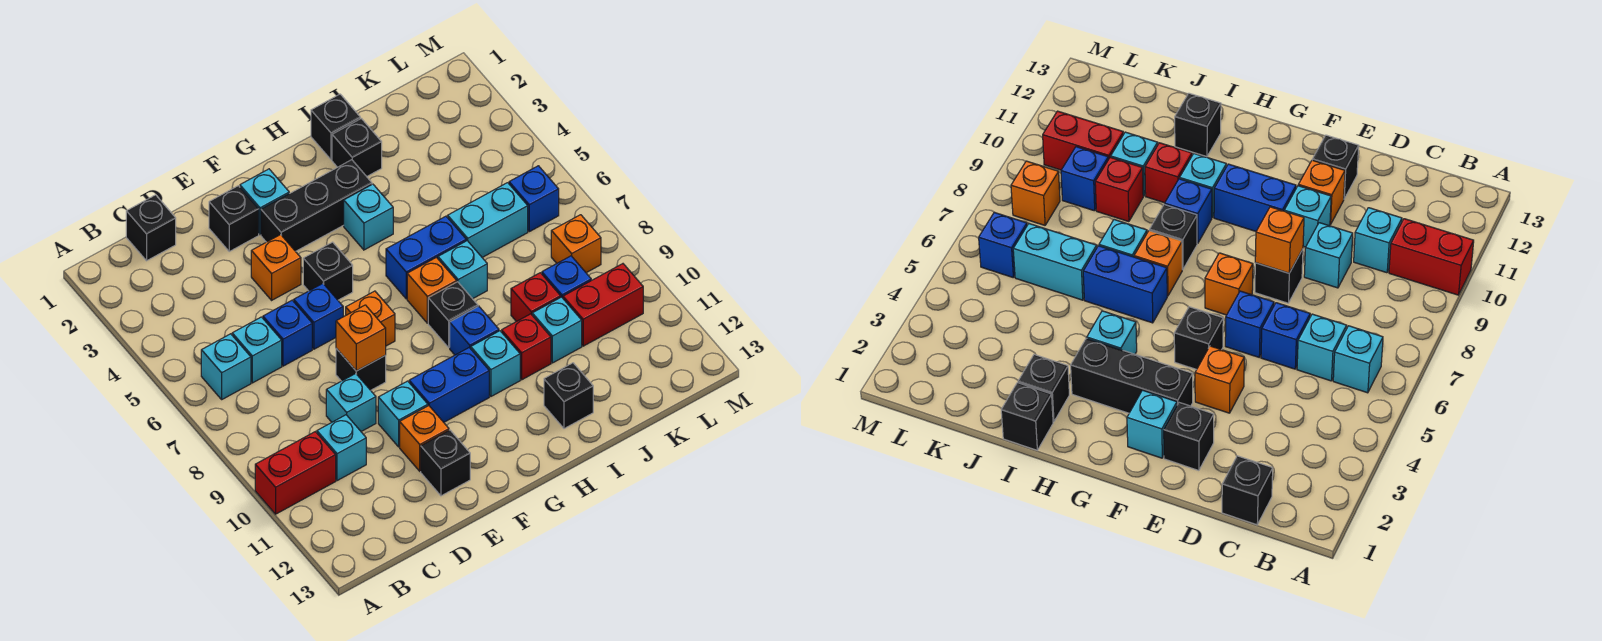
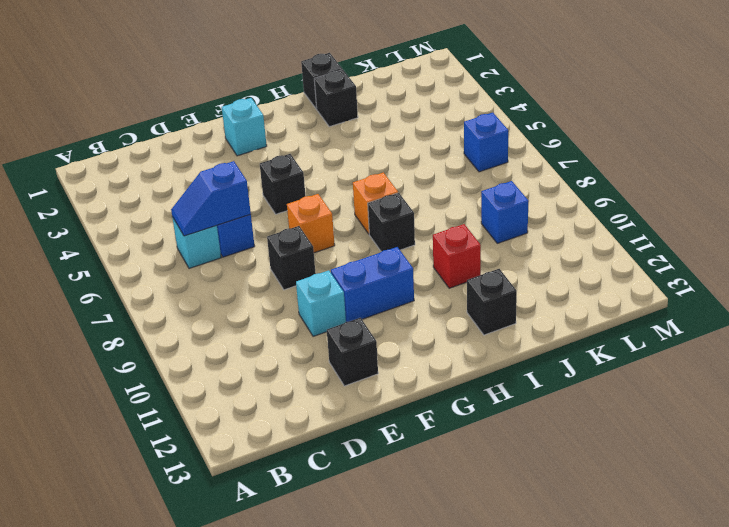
blue 1x2 slope [171,161,251,236] -> none
none -> red 1x2 brick [255,432,336,514]
none -> cyan 1x1 brick [201,334,251,399]
none -> black 1x1 brick [126,195,176,261]
none -> cyan 1x1 brick [317,415,366,481]

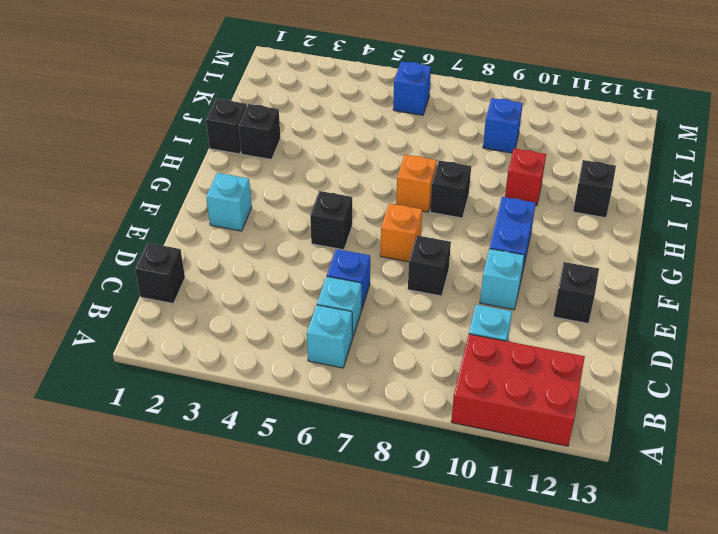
red 2x3 brick [451,334,585,446] -> red 1x2 brick [255,432,336,514]
none -> cyan 1x1 brick [326,374,376,431]
none -> black 1x1 brick [209,186,259,251]
none -> orange 1x1 brick [251,235,301,300]
none -> blue 1x1 brick [294,284,343,349]

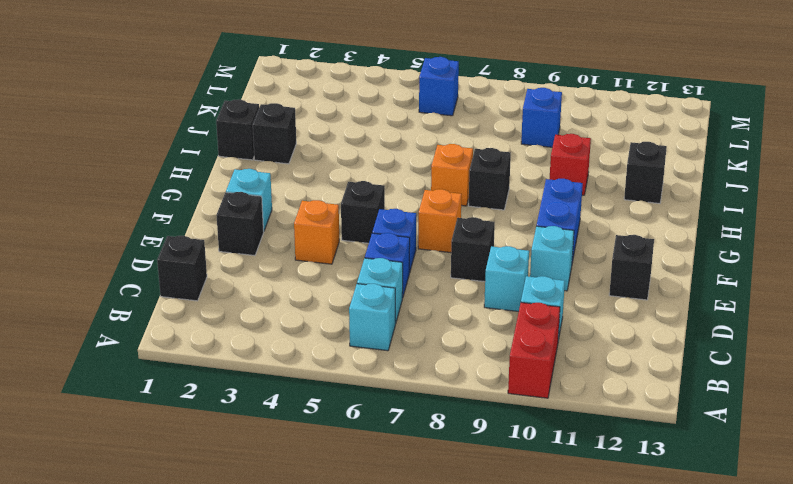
none -> orange 1x1 brick [400,406,449,471]
none -> black 1x3 brick [261,160,372,251]
none -> cyan 1x1 brick [344,184,393,250]
none -> blue 1x2 brick [386,216,466,299]

